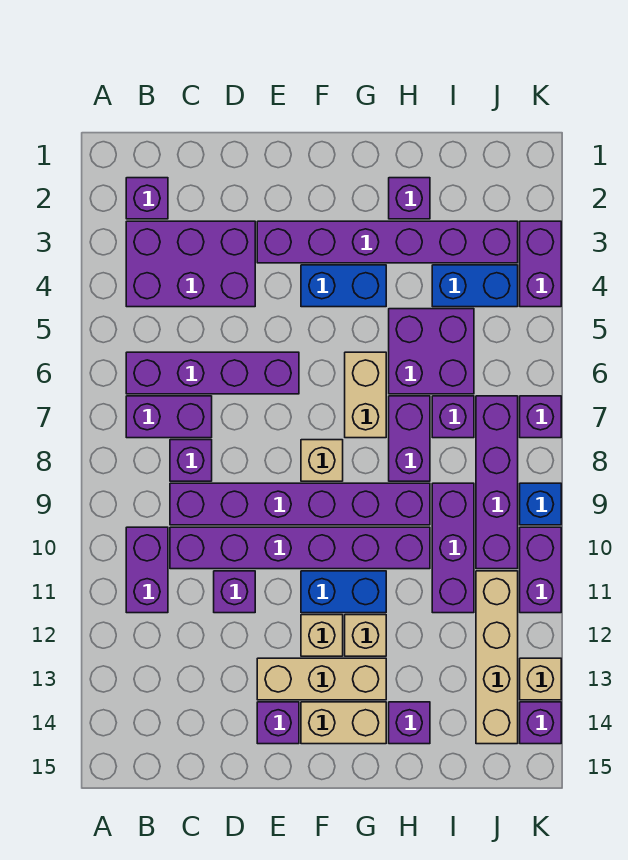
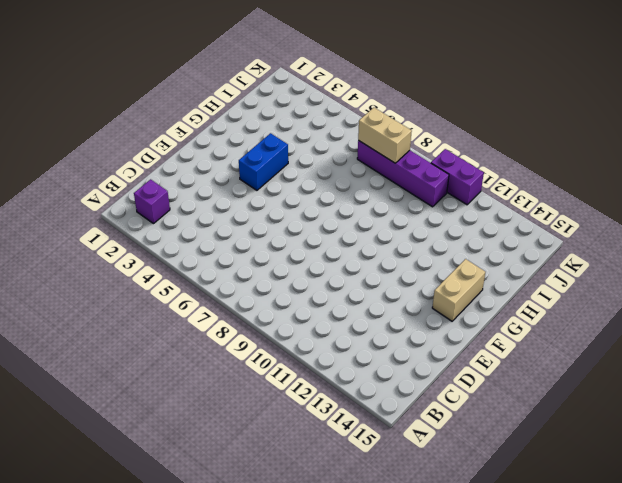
tan 1x2 brick [358,108,412,163] -> tan 1x2 brick moved to [345,352,386,438]
none -> purple 2x3 brick [126,221,255,307]
none -> purple 1x4 brick [126,352,299,394]
none -> purple 1x2 brick [126,396,212,438]
none -> purple 1x2 brick [126,527,168,613]

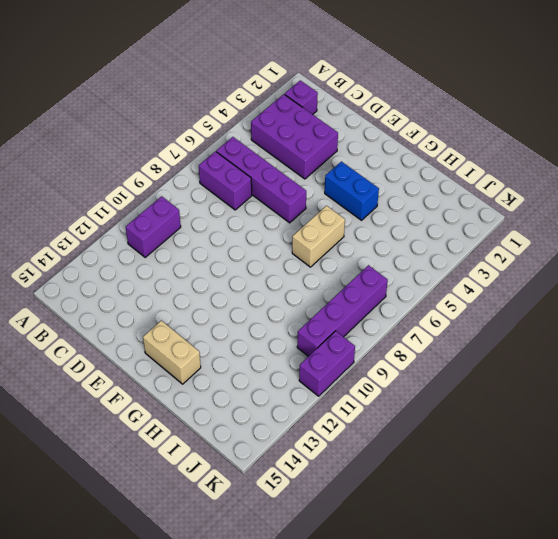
none -> purple 1x1 brick [170,440,212,481]
none -> purple 1x6 brick [170,483,430,525]
none -> purple 1x6 brick [170,527,430,569]
none -> purple 1x1 brick [214,571,255,613]

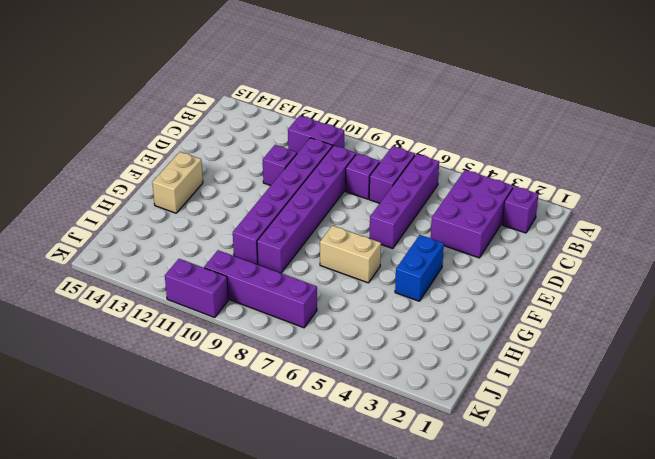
none -> purple 1x6 brick [257,221,518,263]
none -> tan 1x3 brick [257,658,386,700]
none -> purple 1x1 brick [257,702,299,744]
none -> tan 1x1 brick [301,440,343,481]

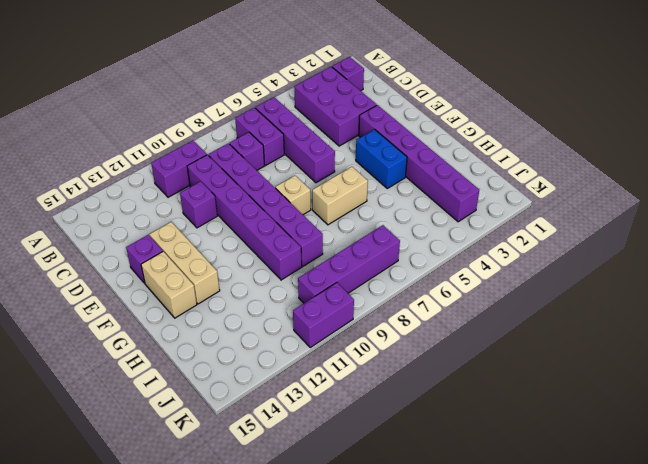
none -> blue 1x2 brick [301,571,386,613]
none -> tan 1x1 brick [301,615,343,656]
none -> tan 1x1 brick [345,615,386,656]
none -> purple 1x1 brick [389,178,430,219]

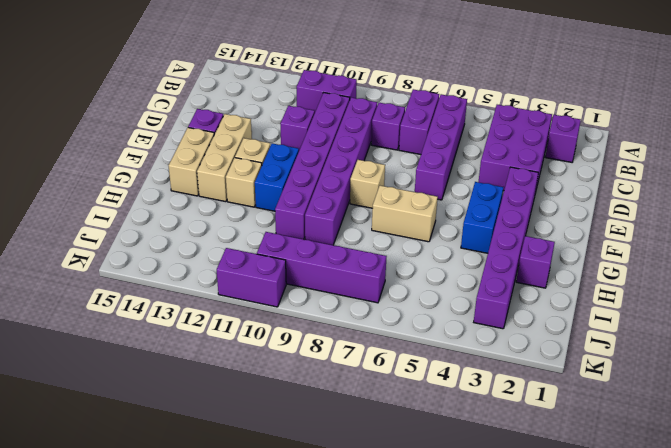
none -> purple 2x2 brick [389,309,474,394]
none -> purple 1x2 brick [389,396,430,481]
none -> purple 1x1 brick [389,702,430,744]
none -> blue 1x2 brick [432,265,518,307]

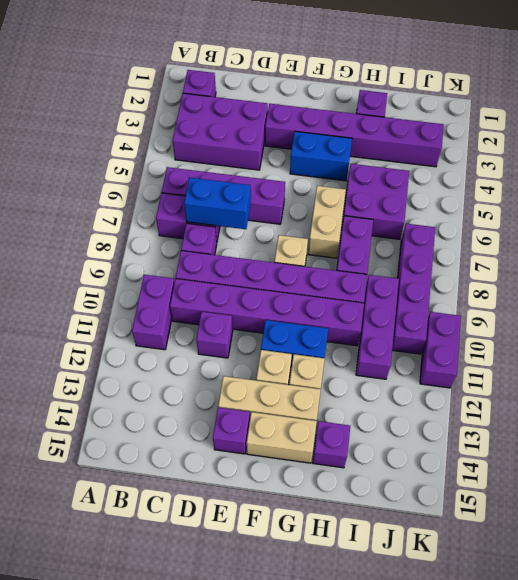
blue 1x2 brick [184,178,251,229] -> blue 1x2 brick moved to [432,265,518,307]
none -> purple 1x1 brick [432,396,474,438]
none -> tan 1x4 brick [476,571,518,744]
none -> purple 1x2 brick [520,221,561,307]
none -> purple 1x1 brick [520,396,561,438]

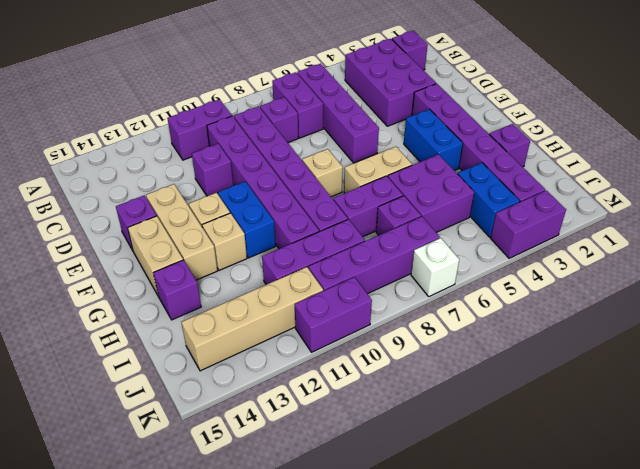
white 1x1 brick [411,238,459,296] -> purple 1x1 brick [520,396,561,438]
none -> blue 1x1 brick [520,483,561,525]
none -> tan 1x1 brick [520,658,561,700]
none -> purple 1x1 brick [520,702,561,744]

